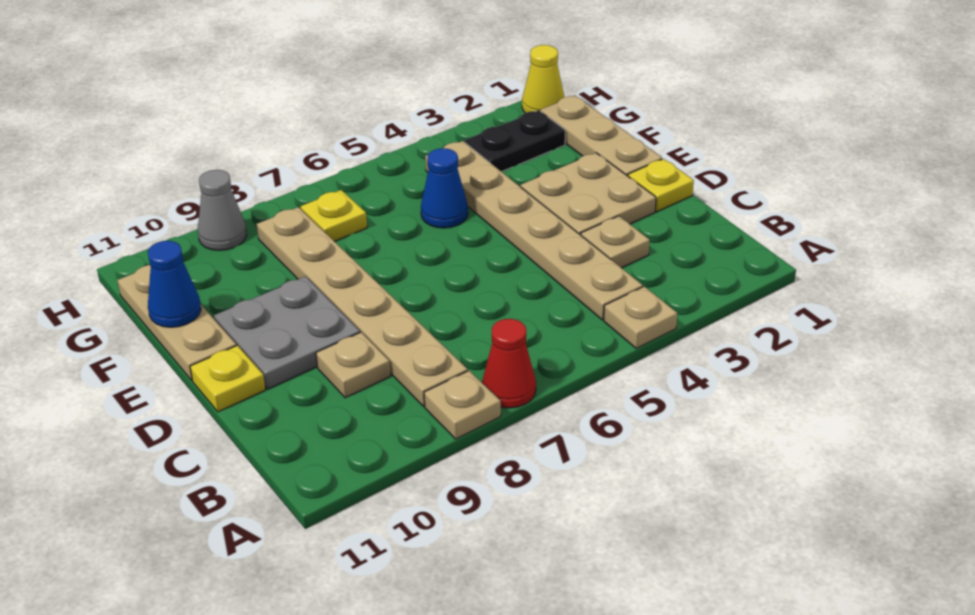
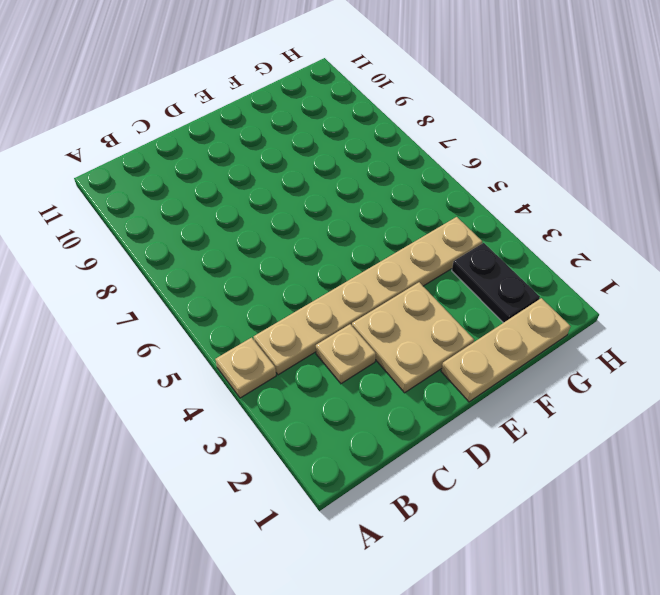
none -> red 1x1 cone [482,319,536,408]
none -> tan 1x1 plate [424,371,501,439]
none -> tan 1x6 plate [257,207,468,407]

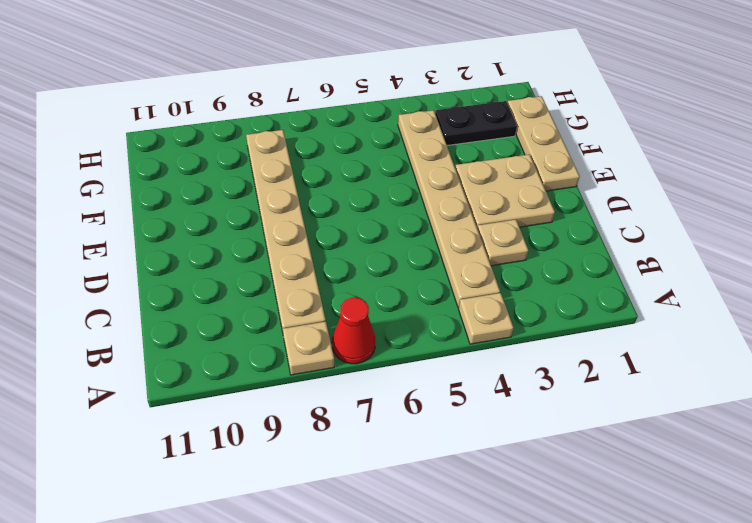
none -> tan 1x1 plate [316,332,390,398]
none -> yellow 1x1 plate [628,159,694,212]
none -> grey 2x2 plate [214,276,360,389]

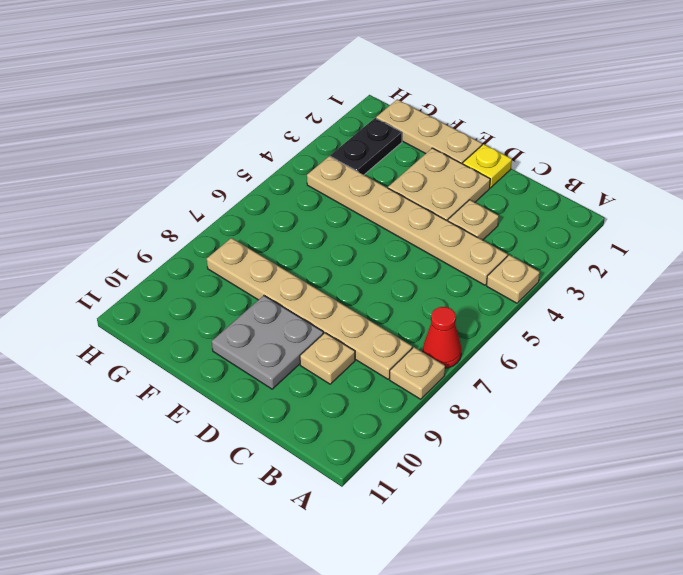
none -> yellow 1x1 plate [190,345,265,412]
none -> tan 1x3 plate [117,265,236,380]
none -> blue 1x1 cone [421,148,468,228]

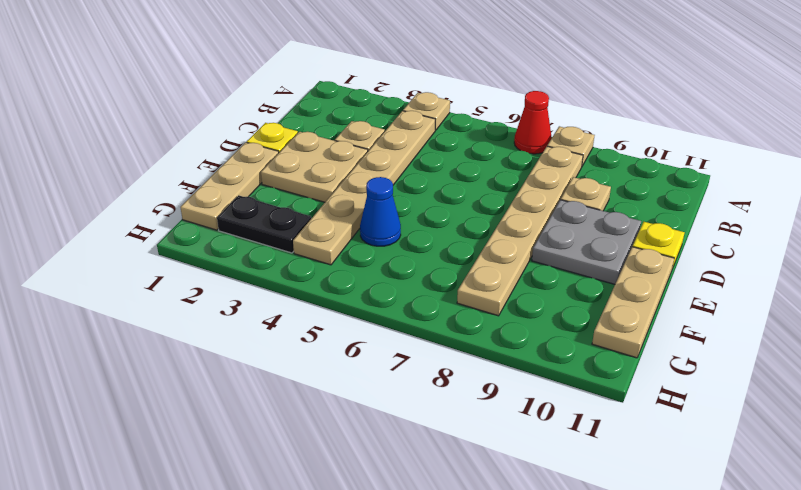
none -> yellow 1x1 plate [301,190,367,242]
none -> yellow 1x1 cone [522,45,564,113]
none -> grey 1x1 cone [198,170,247,251]

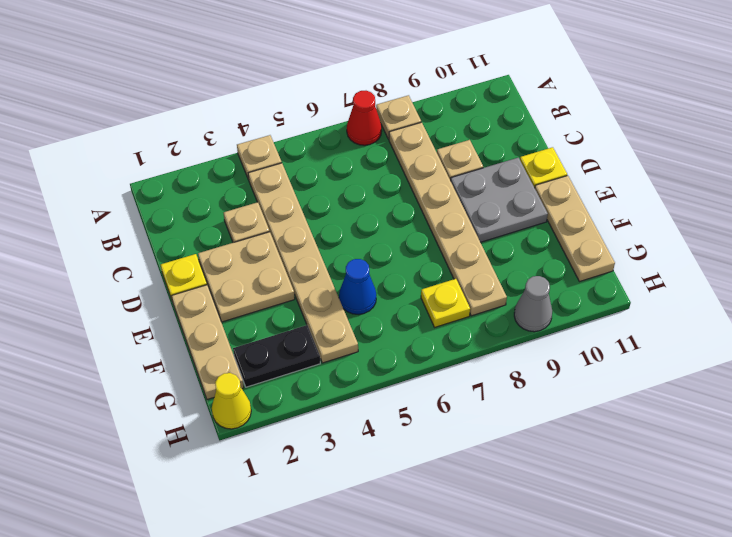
none -> blue 1x1 cone [148,241,201,327]

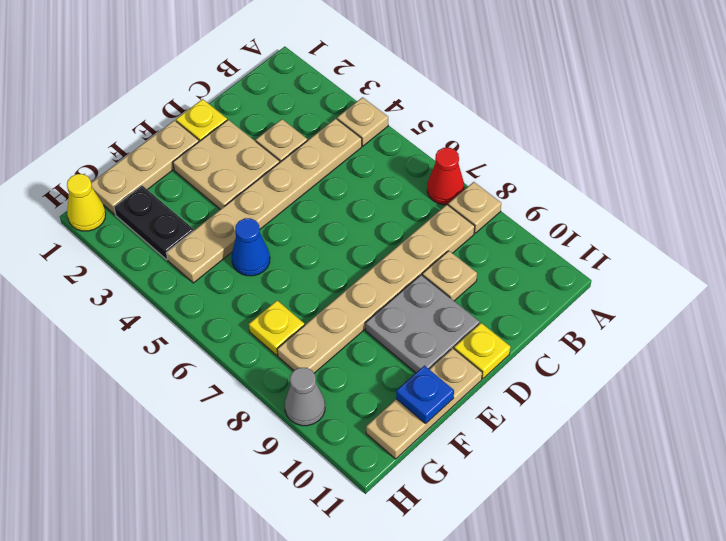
blue 1x1 plate [396,366,454,423] -> blue 1x1 cone [148,241,201,327]

